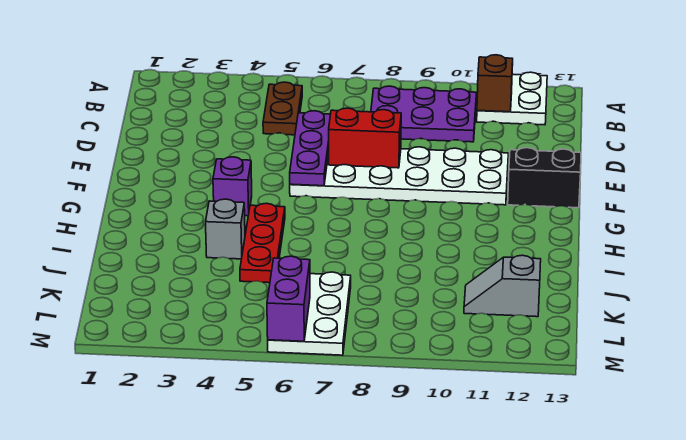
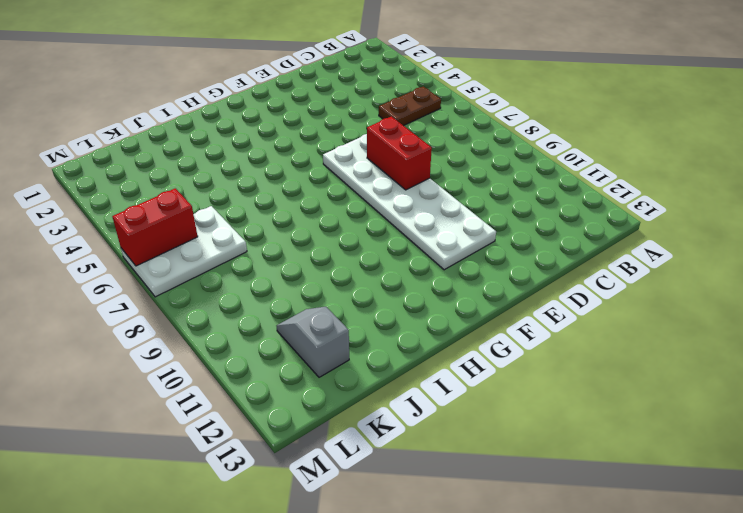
red 1x2 brick [112,188,198,266] -> purple 1x2 brick [267,256,310,341]
none -> white 2x2 plate [477,72,547,125]
none -> purple 2x3 plate [371,86,477,142]
none -> black 1x2 brick [508,148,581,208]

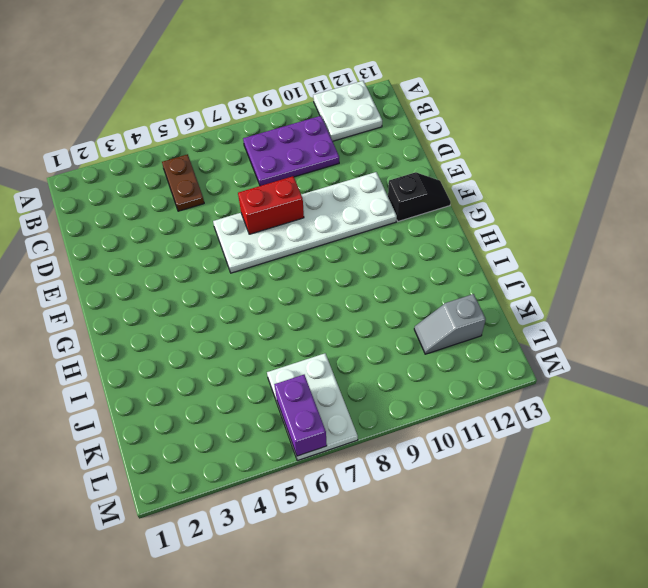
black 1x2 slope [388,172,451,221] -> black 1x2 brick [508,148,581,208]
none -> purple 1x1 brick [213,157,252,216]
none -> red 1x3 plate [240,203,285,283]
none -> grey 1x1 brick [206,199,245,259]

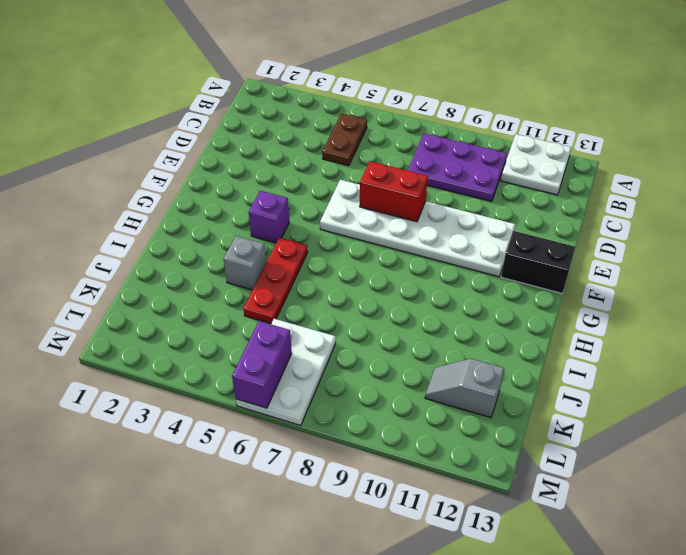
none -> brown 1x1 brick [477,55,513,112]
none -> purple 1x3 plate [290,111,331,186]

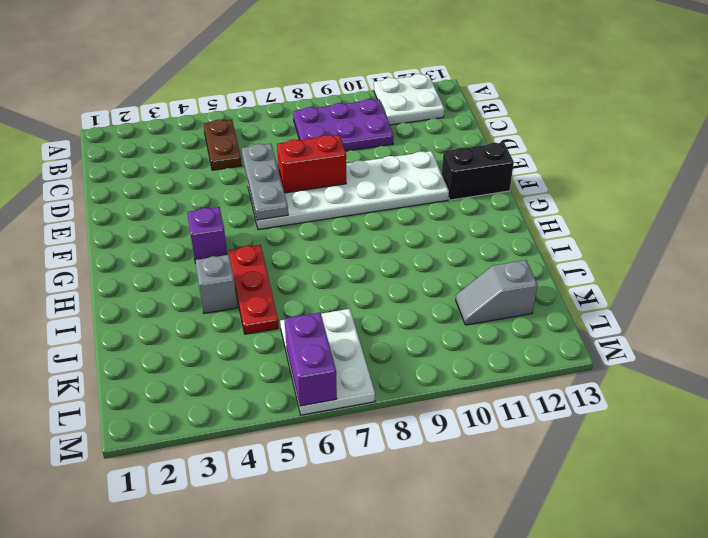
grey 1x3 plate [242,144,288,220] -> purple 1x3 plate [290,111,331,186]
none -> brown 1x1 brick [477,55,513,112]

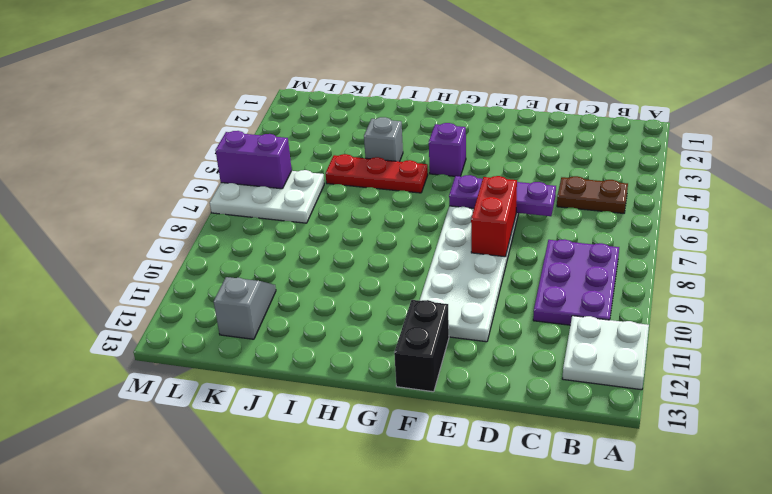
none -> brown 1x1 brick [477,55,513,112]

